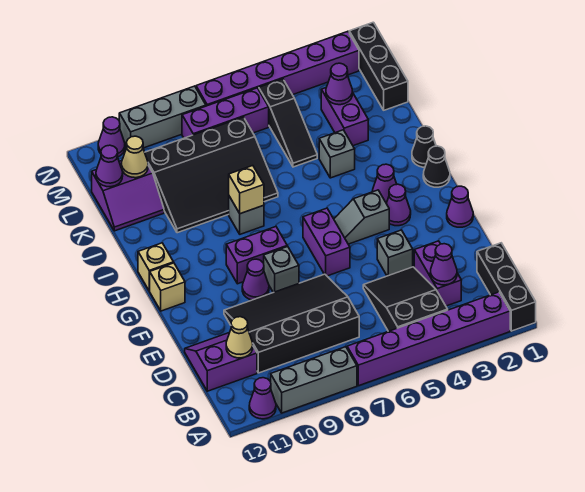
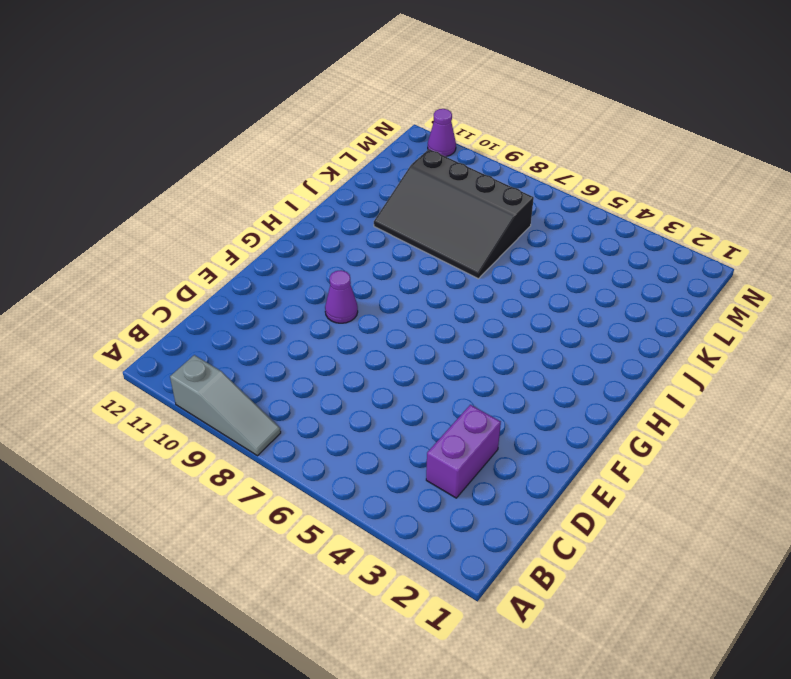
grey 1x3 slope [170,355,281,456] -> grey 1x3 brick [271,347,357,413]
none -> black 1x3 brick [477,243,536,331]
none -> purple 1x6 brick [347,292,510,386]
none -> purple 1x1 cone [249,378,276,419]
none -> black 2x3 slope [363,267,448,331]

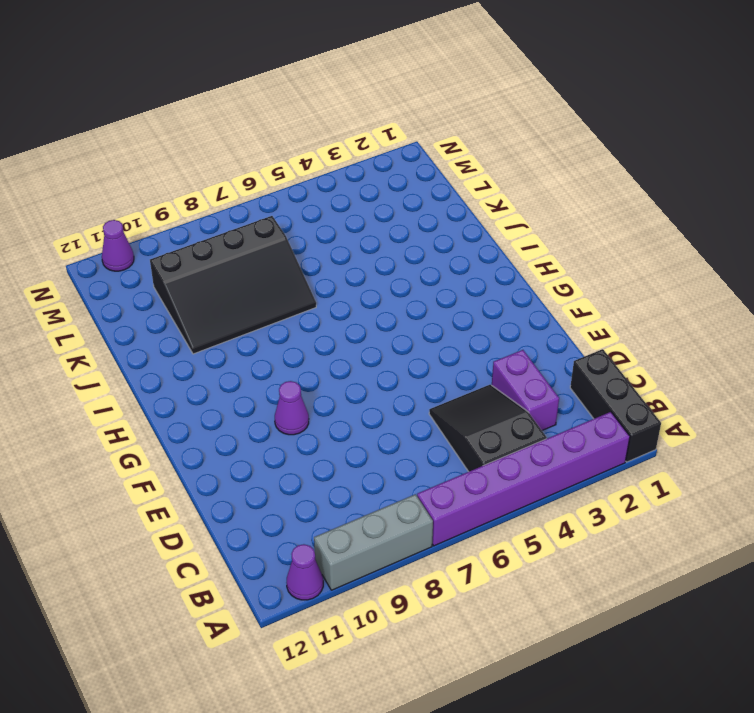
none -> black 3x4 slope [224,274,359,373]
none -> purple 2x2 slope [185,332,257,391]
none -> grey 1x1 brick [377,230,413,276]
none -> purple 1x1 cone [447,186,473,227]

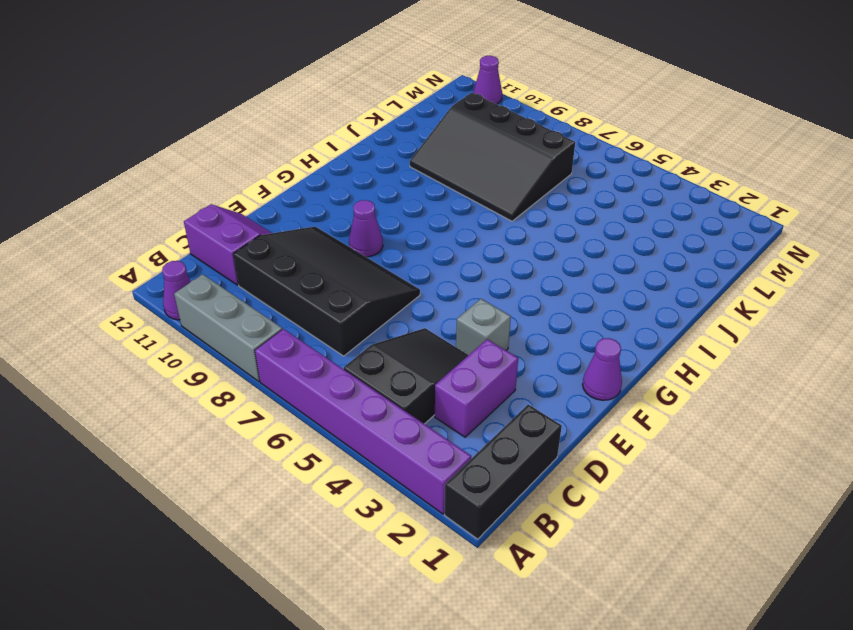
none -> purple 1x2 brick [303,208,350,276]
none -> grey 1x1 brick [264,246,299,293]
none -> purple 1x1 cone [386,184,411,226]
none -> grey 1x2 slope [334,190,389,244]

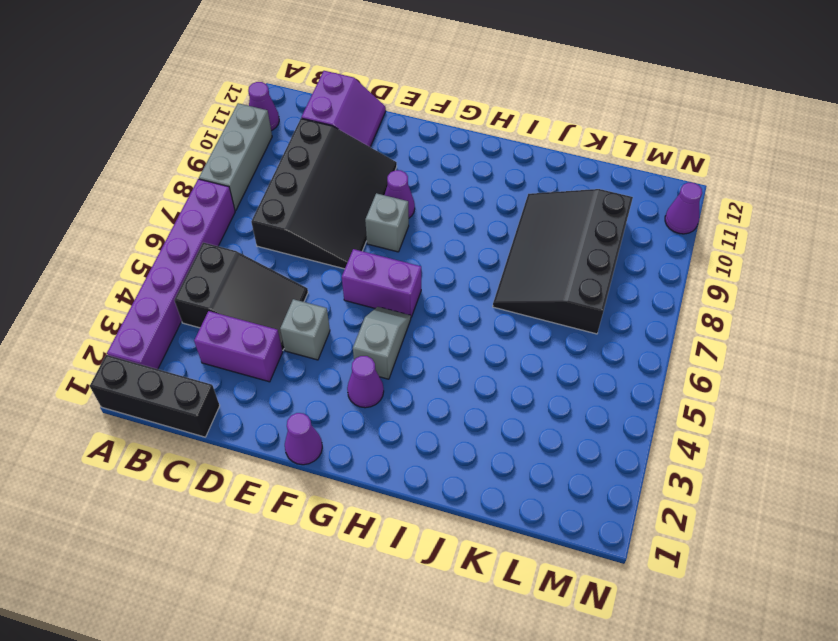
none -> purple 1x2 brick [226,227,287,284]
none -> tan 1x1 brick [150,263,185,311]
none -> black 1x1 cone [423,146,450,187]
none -> purple 1x1 cone [372,164,397,203]

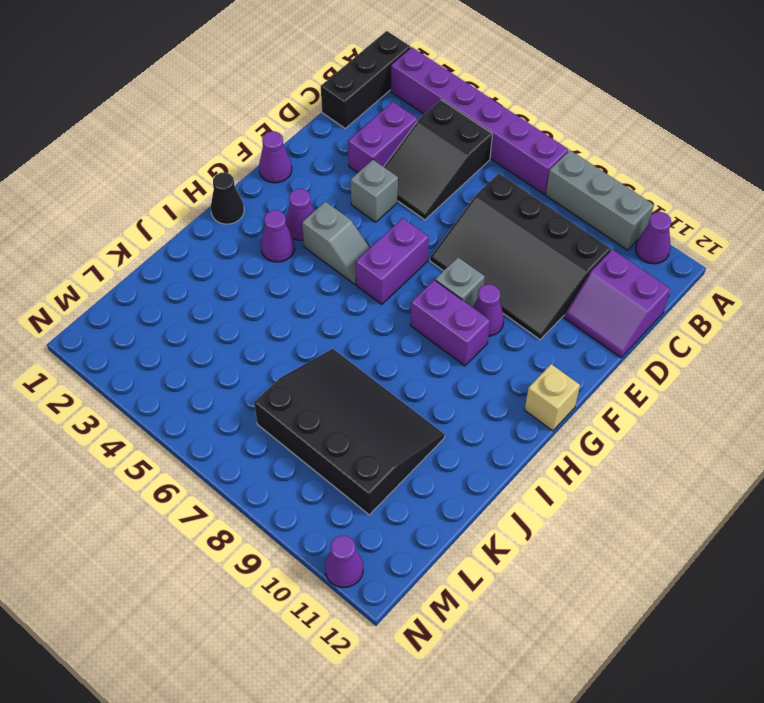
none -> tan 1x1 brick [138,243,173,291]
none -> black 1x1 cone [412,126,436,167]
none -> grey 1x1 brick [229,196,264,234]
none -> grey 1x1 brick [319,130,355,178]

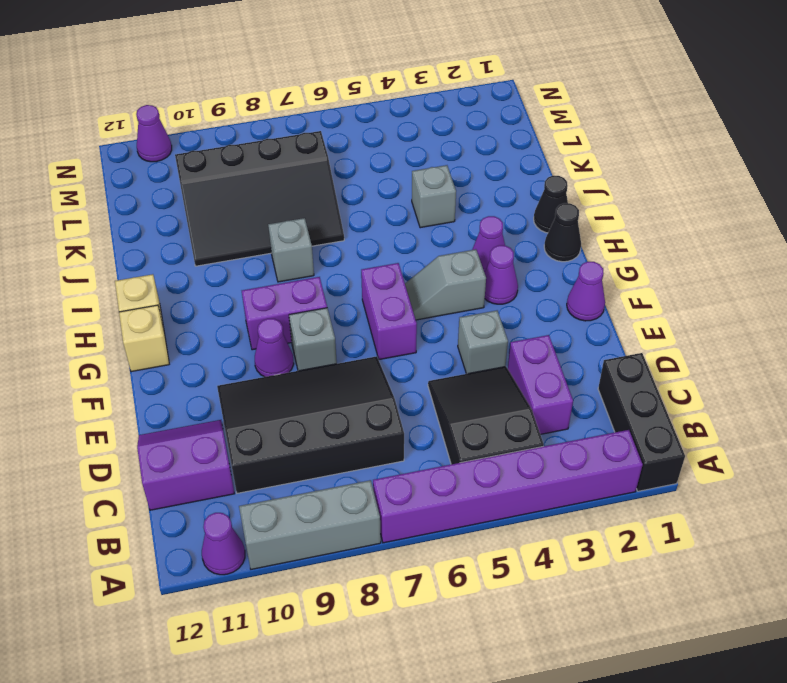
none -> purple 1x2 brick [321,88,368,146]
none -> black 1x3 slope [259,79,317,167]
none -> purple 2x2 slope [92,161,164,231]
none -> black 1x3 brick [349,22,408,110]

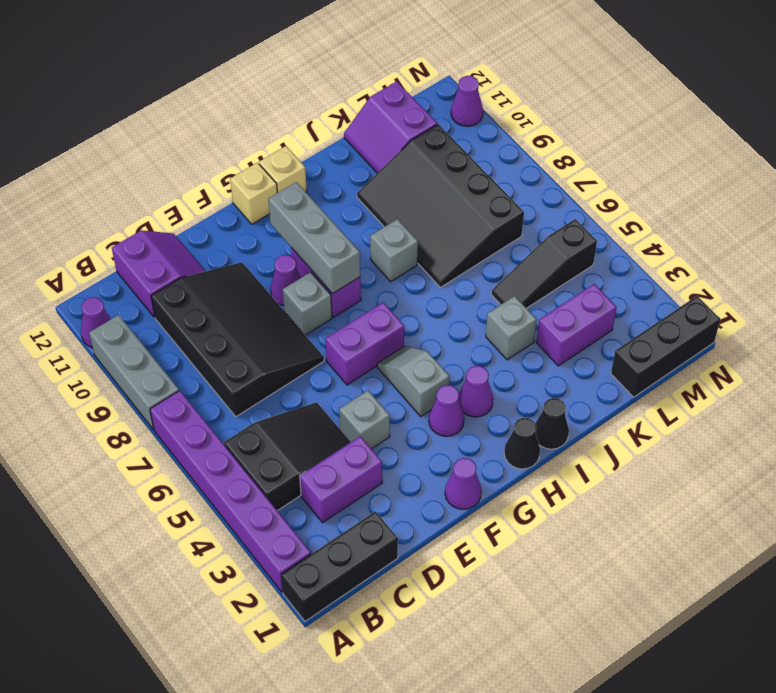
grey 1x3 brick [268,182,360,294] -> grey 1x3 brick moved to [119,86,206,148]
none -> purple 1x3 brick [182,88,269,138]
none -> purple 1x6 brick [196,31,359,106]
none -> purple 1x1 cone [430,244,457,285]
none -> tan 1x1 cone [226,317,253,358]

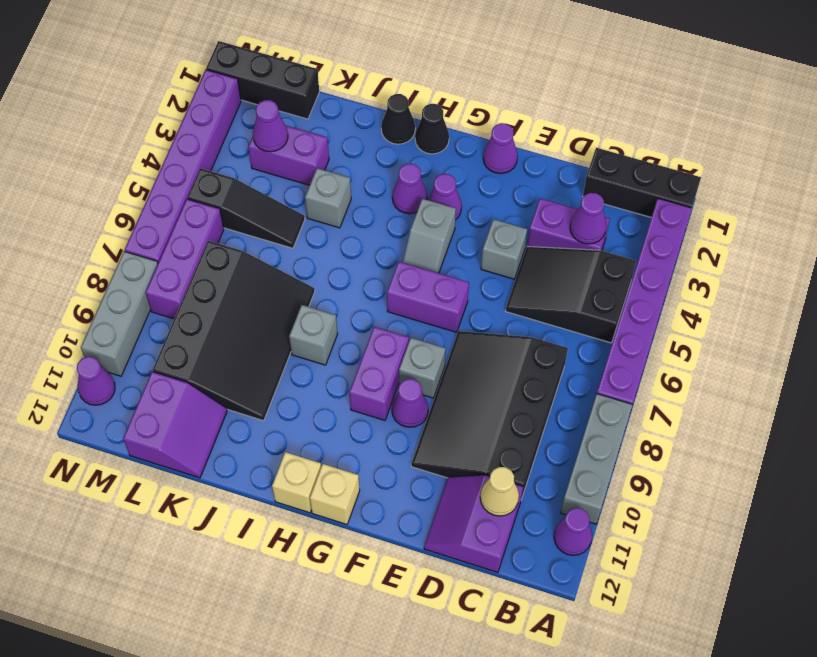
none -> tan 1x1 brick [229,166,264,214]
none -> tan 1x1 cone [122,136,148,178]
none -> purple 1x1 cone [96,145,123,187]

